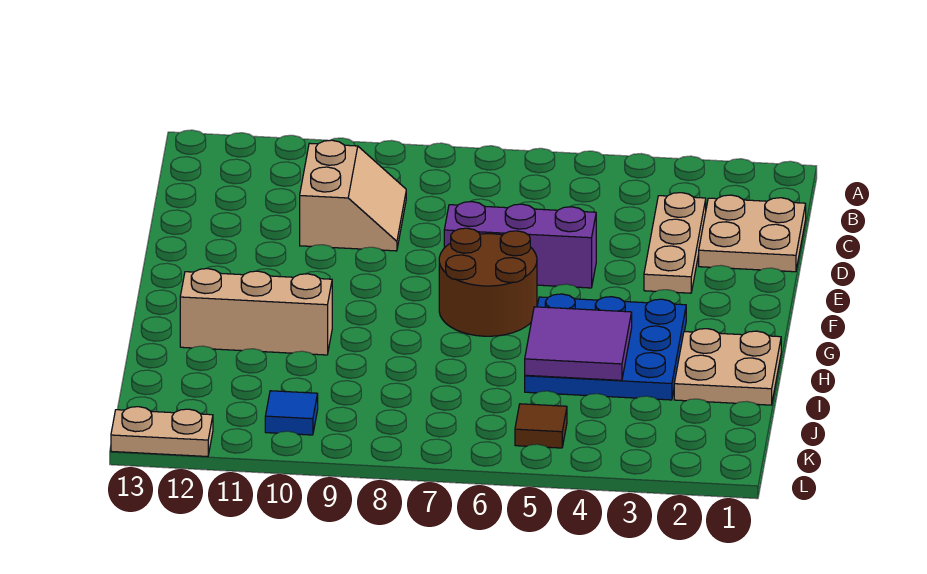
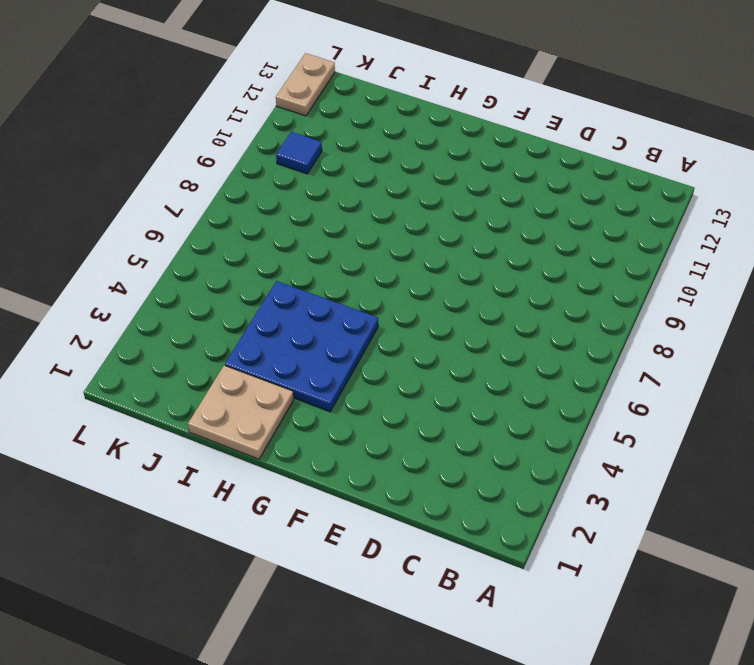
none -> tan 2x2 plate [699,195,806,272]
none -> tan 1x3 plate [644,193,706,293]
none -> tan 2x2 slope [300,140,406,251]

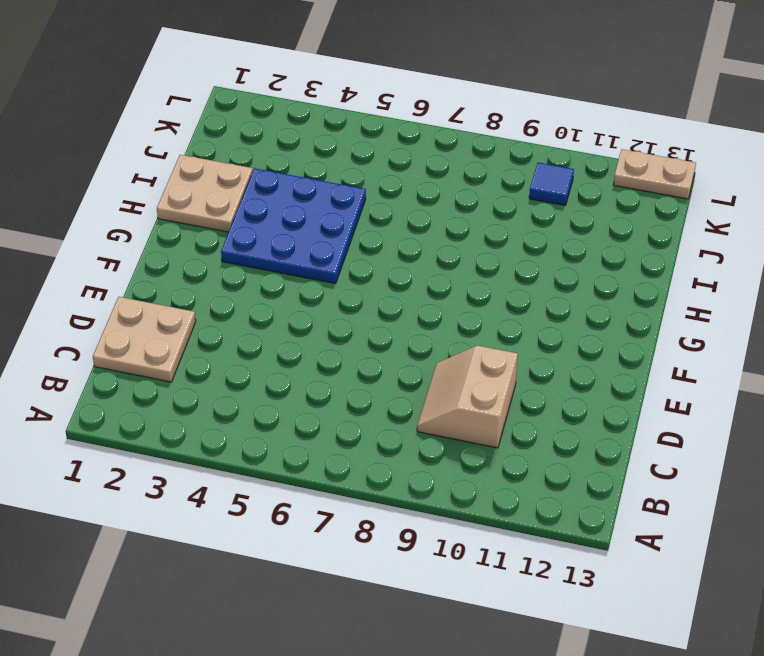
none -> tan 1x3 plate [644,193,706,293]
none -> purple 1x3 brick [444,202,596,288]
none -> brown 2x2 round brick [439,228,537,336]

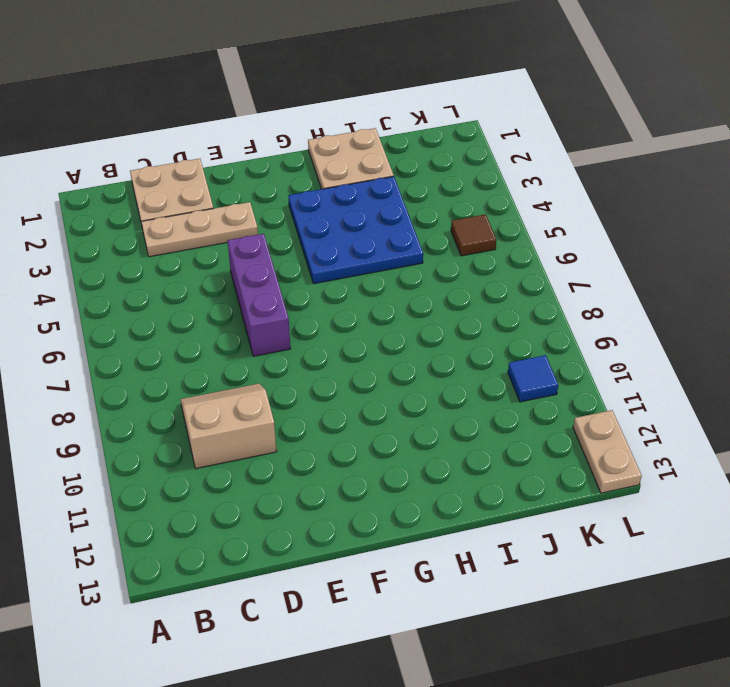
none -> brown 2x2 round brick [439,228,537,336]
none -> tan 1x3 brick [180,269,332,355]
none -> purple 2x2 tile [525,307,632,380]

